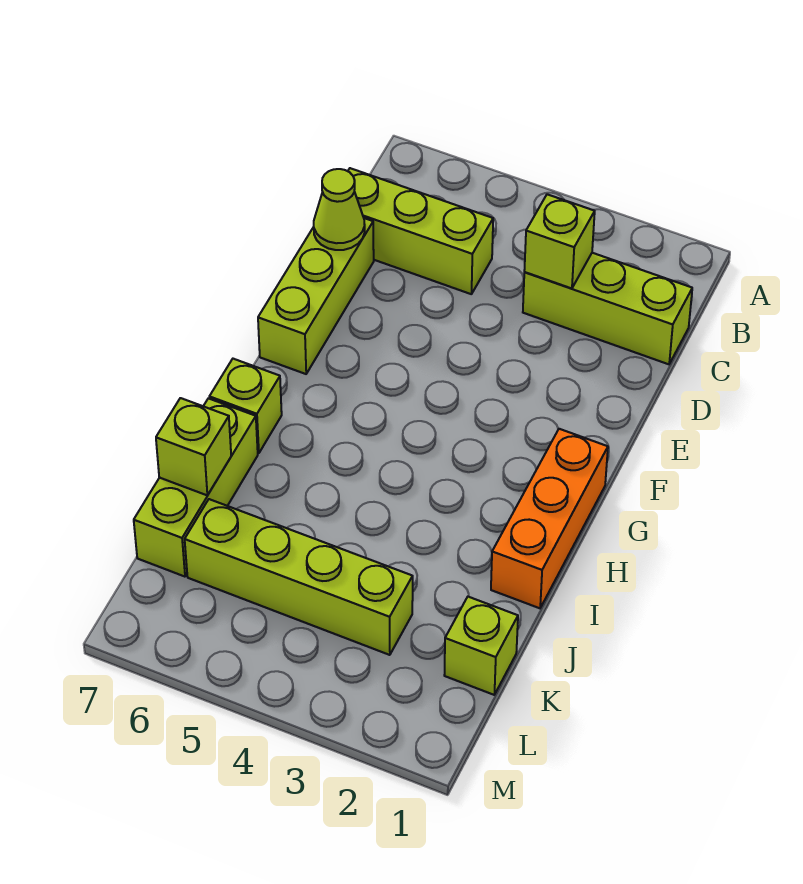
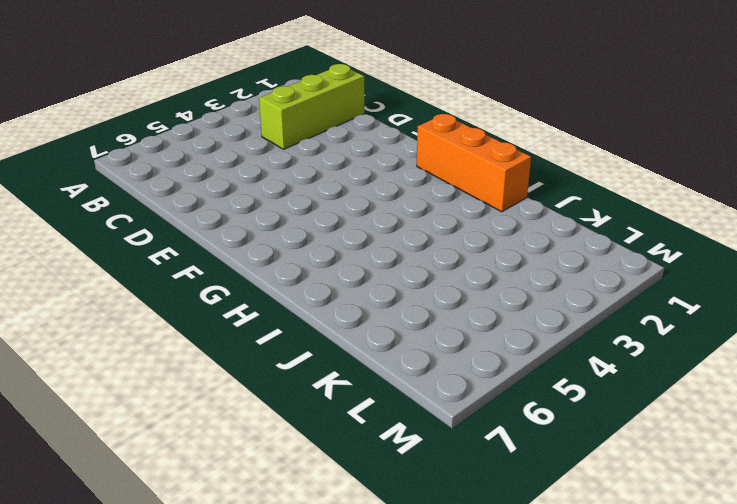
none -> lime 1x3 brick [348,168,493,294]
none -> lime 1x3 brick [258,218,374,374]

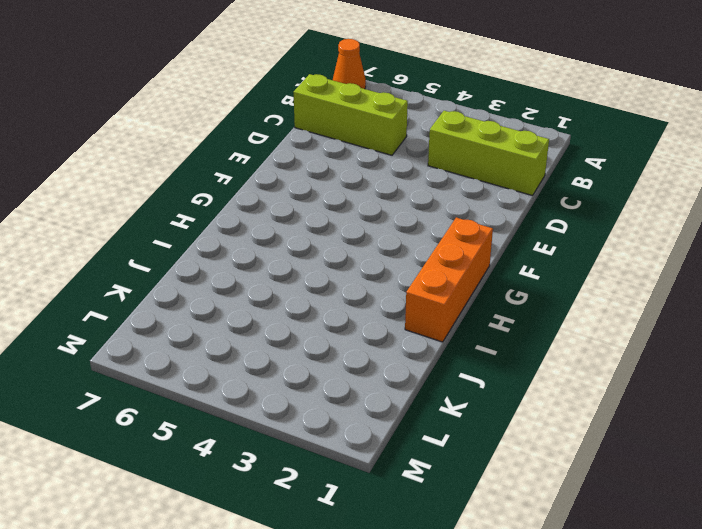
orange 1x1 cone [333,39,366,89] -> none
none -> lime 1x3 brick [258,218,374,374]
none -> lime 1x1 brick [209,359,282,453]

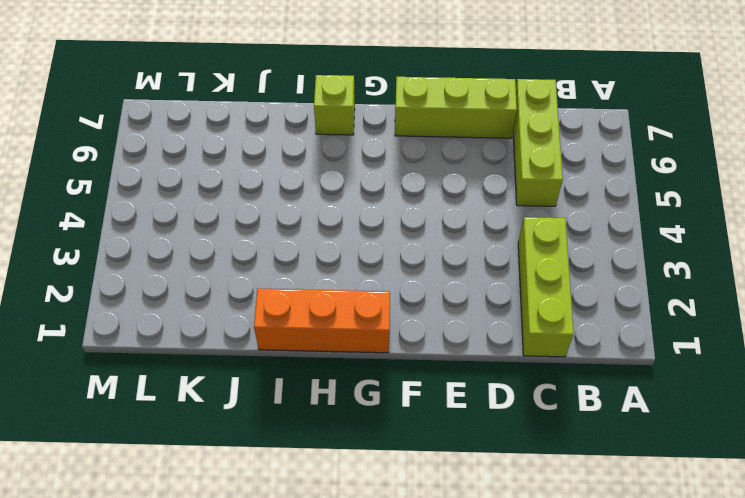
none -> lime 1x3 brick [134,398,258,577]
none -> lime 1x1 brick [444,597,518,695]

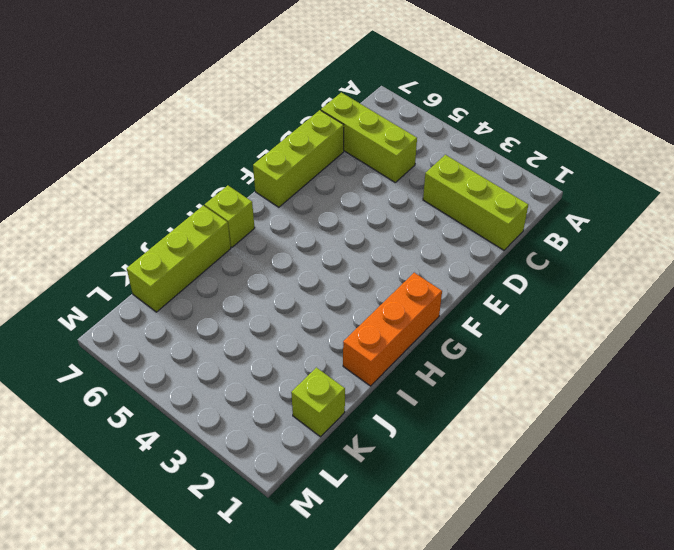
none -> lime 1x4 brick [185,499,413,655]
none -> lime 1x1 brick [524,194,595,288]

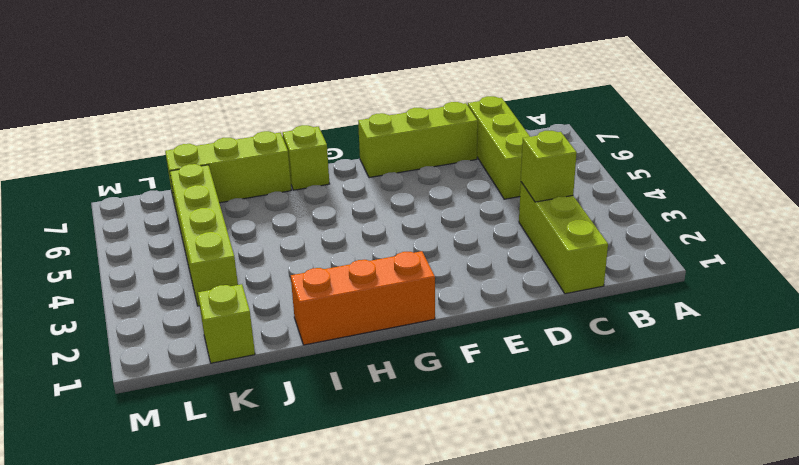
none -> lime 1x1 cone [314,169,365,250]
none -> lime 1x1 brick [156,398,231,495]

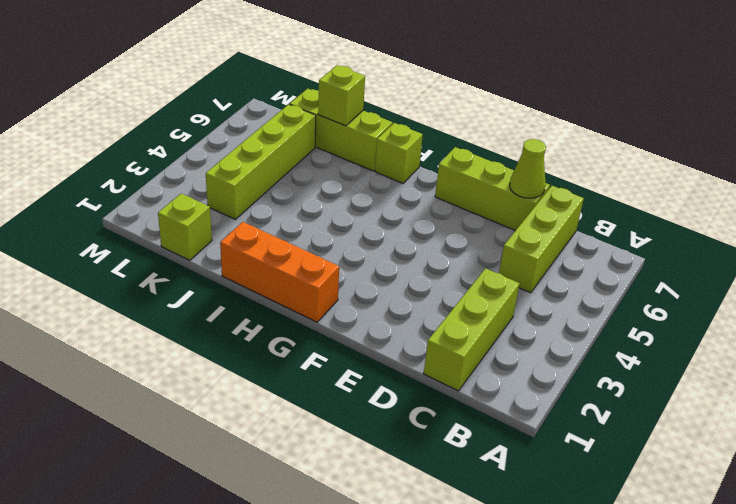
none -> lime 1x1 brick [524,194,595,288]

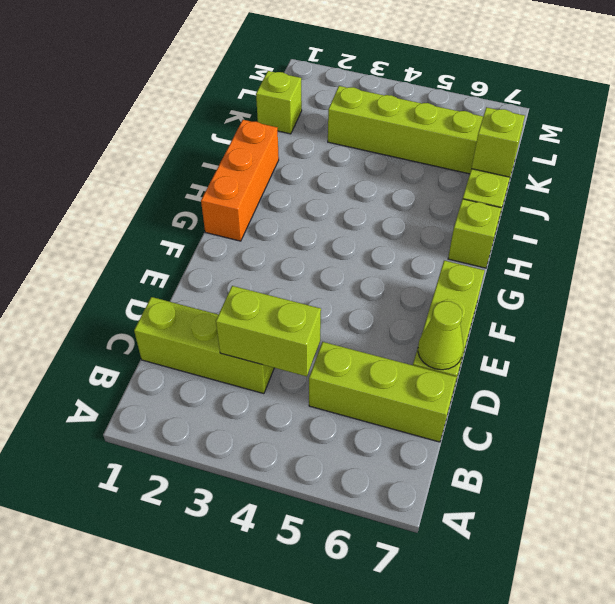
lime 1x2 brick [216,286,321,377] -> lime 1x1 brick [524,194,595,288]

